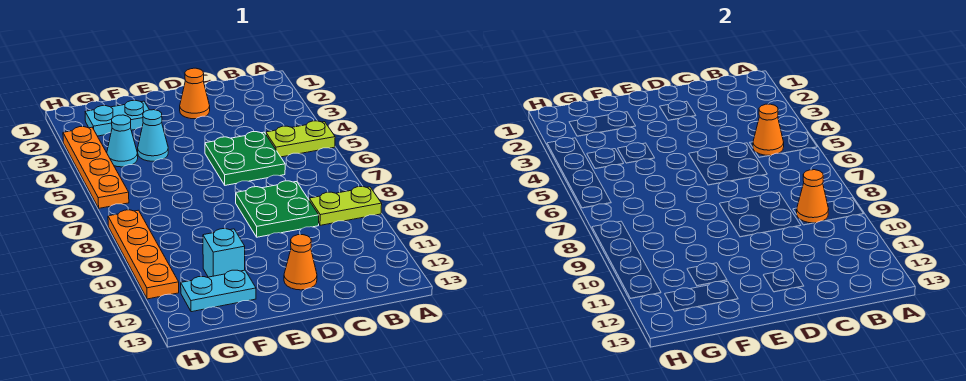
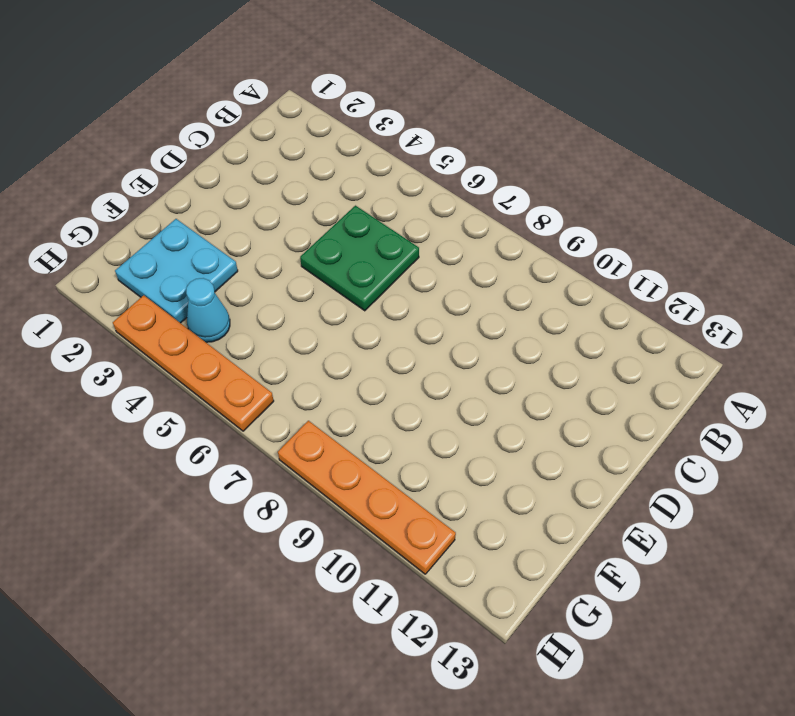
cyan 2x2 plate [115,219,238,323] -> cyan 1x2 plate [85,100,149,136]
none -> lime 1x2 plate [266,121,335,157]
none -> lime 1x2 plate [309,187,382,225]
none -> green 2x2 plate [236,181,319,237]

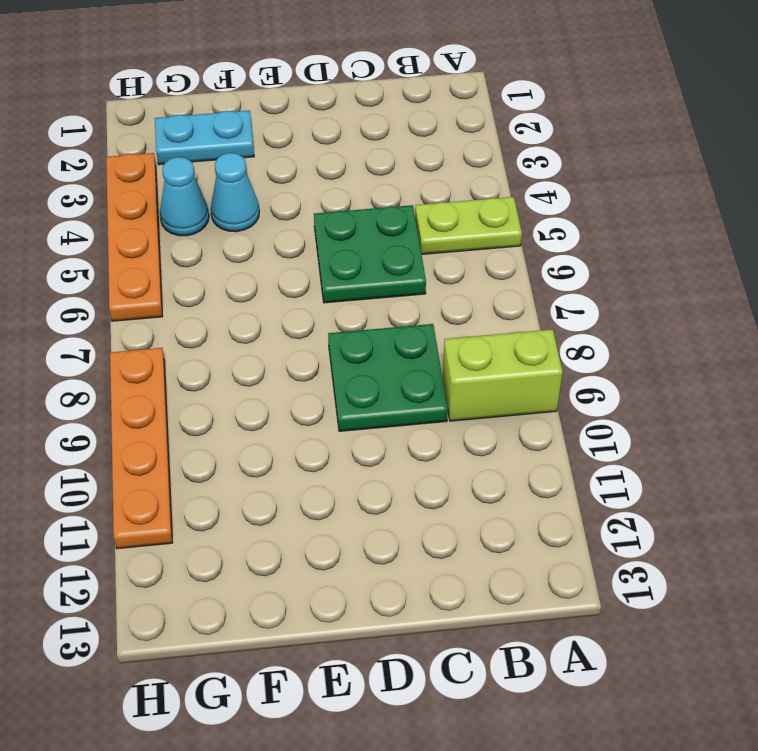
lime 1x2 brick [443,329,563,421] -> lime 1x2 plate [309,187,382,225]
none -> orange 1x1 cone [180,68,210,119]
none -> orange 1x1 cone [284,235,317,290]
none -> cyan 1x1 brick [203,229,245,277]

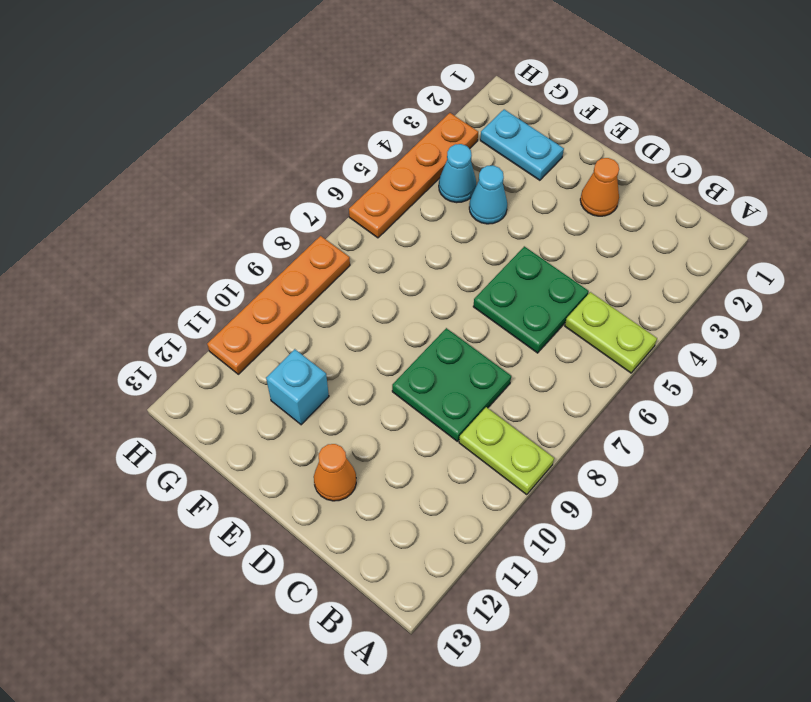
none -> cyan 1x2 plate [181,270,256,312]
none -> orange 1x1 cone [753,104,784,156]
none -> orange 1x1 cone [797,170,829,223]

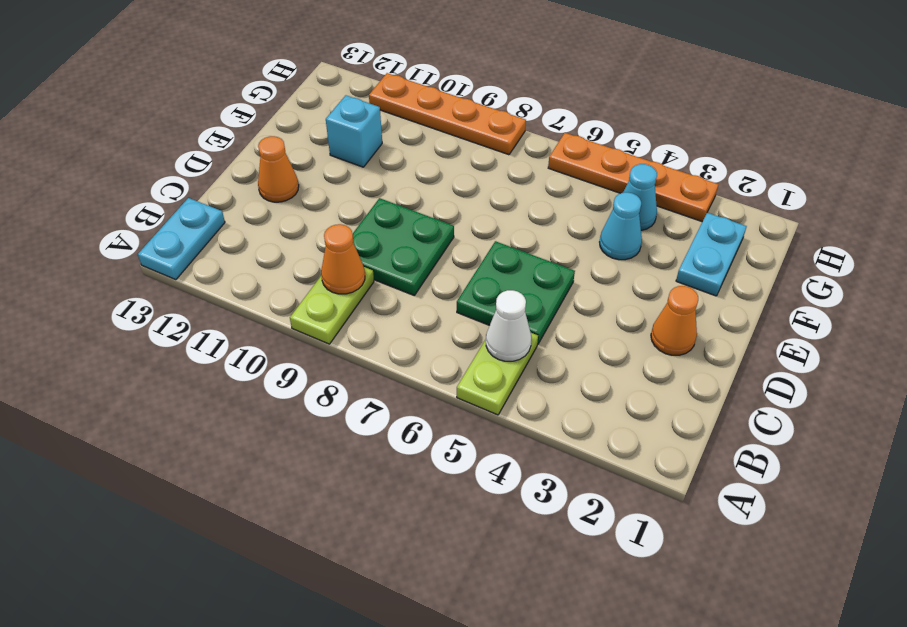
cyan 1x2 plate [138,198,225,280] -> cyan 1x2 plate moved to [181,270,256,312]
white 1x1 cone [486,290,531,361] -> orange 1x1 cone [753,104,784,156]

